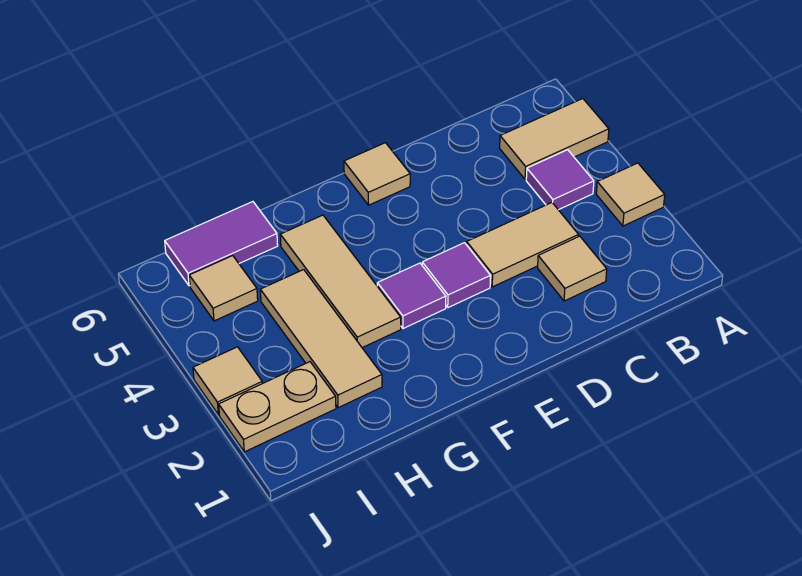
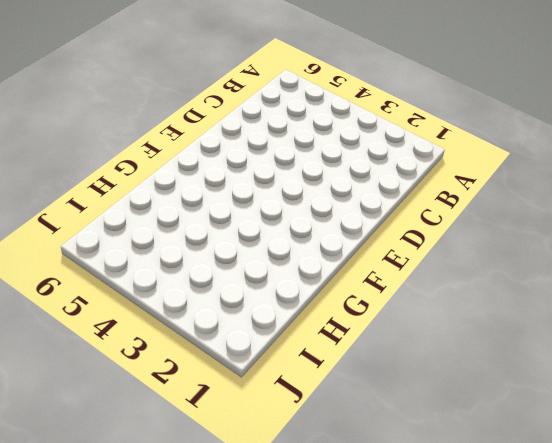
none -> tan 1x1 tile [596,163,665,226]
none -> tan 1x2 tile [500,99,609,179]
none -> purple 1x1 tile [526,150,594,210]

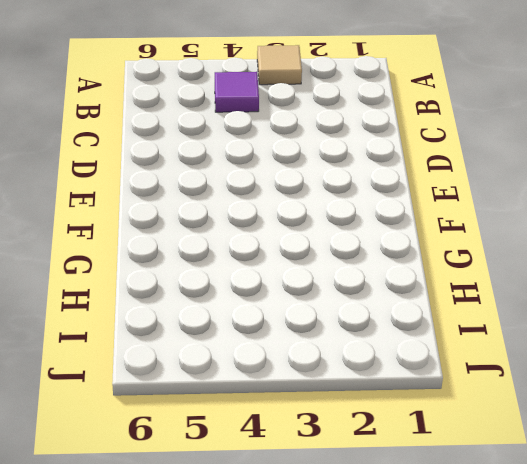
none -> tan 1x2 tile [500,99,609,179]
none -> tan 1x1 tile [538,236,607,301]
none -> tan 1x2 tile [467,203,578,287]

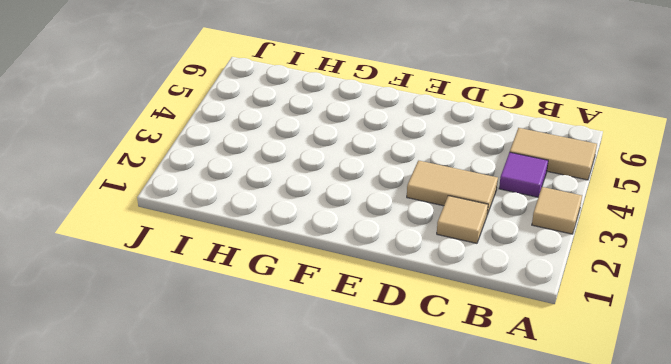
none -> purple 1x1 tile [422,243,490,308]
none -> tan 1x1 tile [344,143,410,205]
none -> purple 1x1 tile [377,263,446,328]

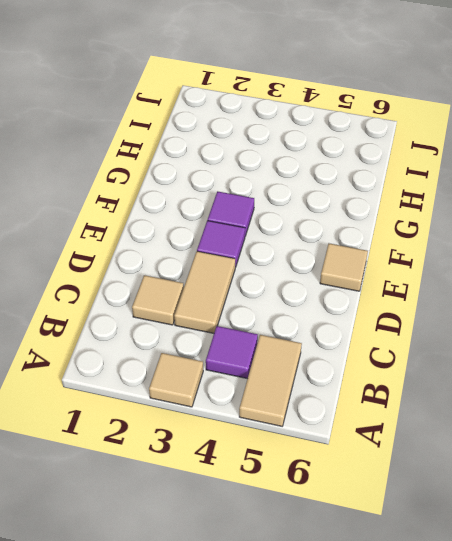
none -> tan 1x3 tile [280,215,401,348]
none -> tan 1x3 tile [260,270,382,408]
none -> purple 1x2 tile [165,202,278,286]

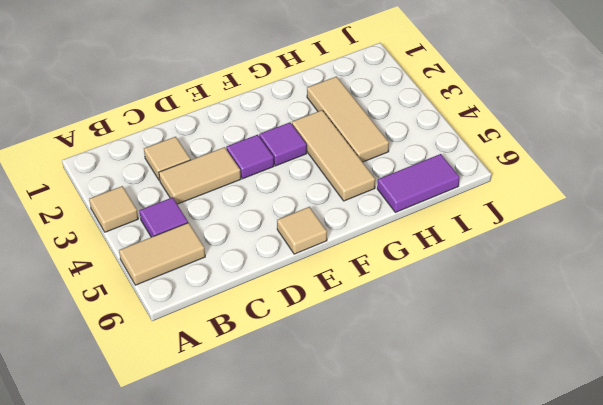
none -> tan 1x2 plate [219,362,336,452]
none -> tan 1x1 tile [189,256,258,321]
none -> tan 1x1 tile [193,347,262,415]

